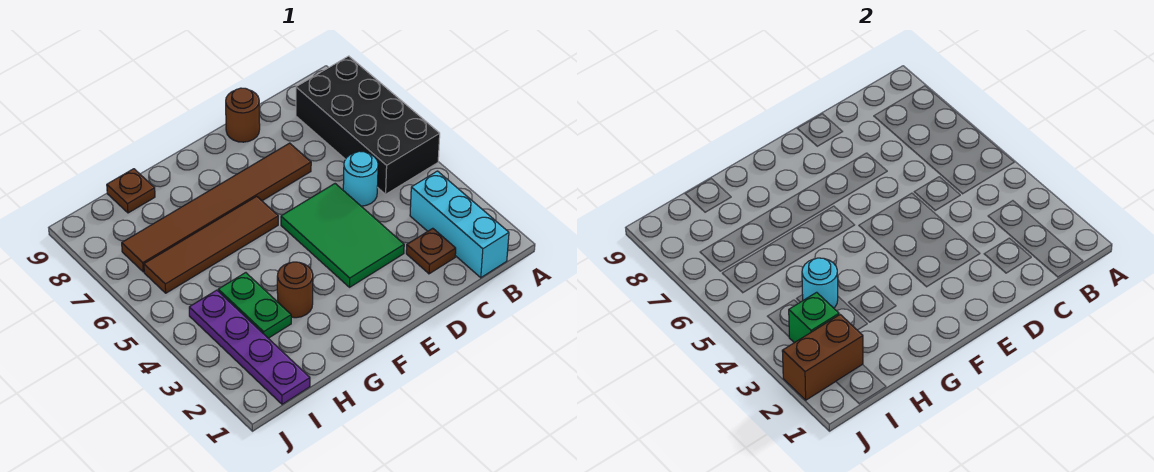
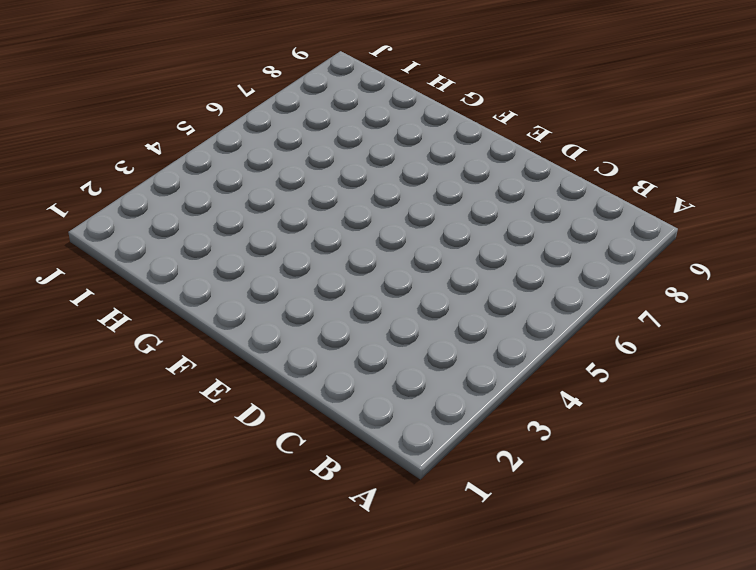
none -> black 2x4 brick [296,56,440,194]
none -> cyan 1x3 brick [410,171,509,278]
none -> brown 1x1 plate [406,228,456,274]

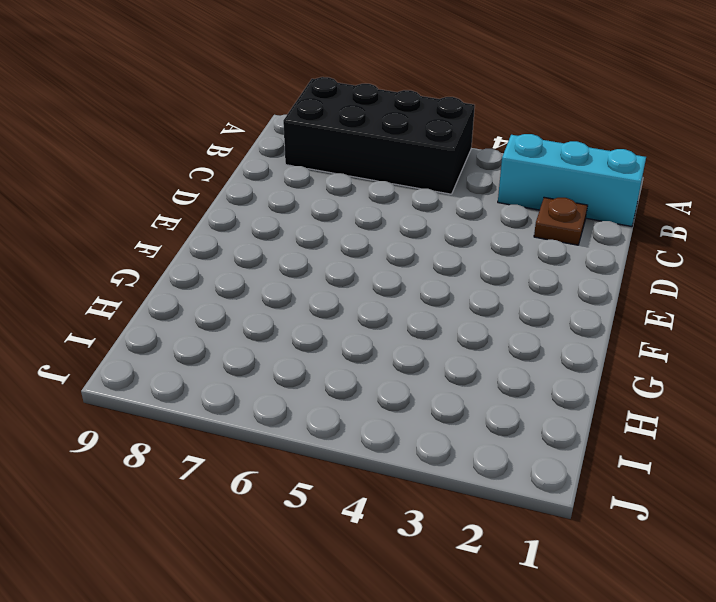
none -> cyan 1x1 round brick [343,151,378,206]
none -> green 2x3 tile [281,184,404,287]
none -> brown 1x6 tile [122,143,311,272]

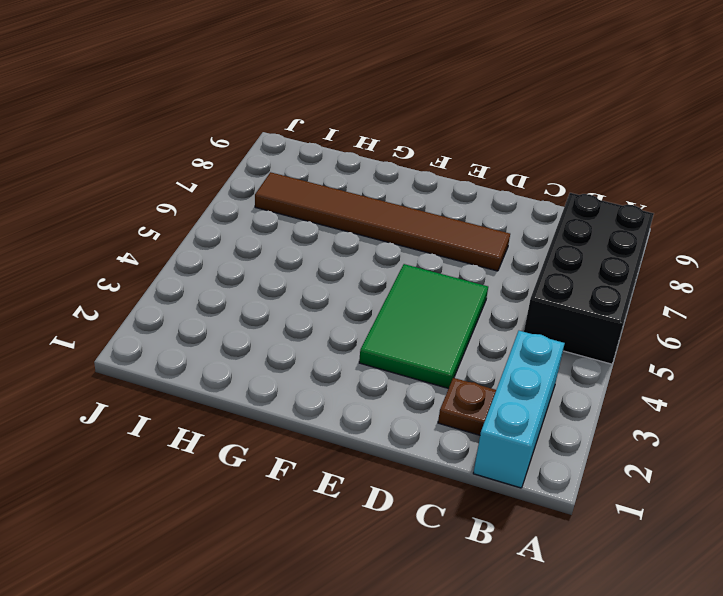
none -> cyan 1x1 round brick [343,151,378,206]
none -> brown 1x1 round brick [226,88,260,142]
none -> brown 1x4 tile [144,196,278,293]

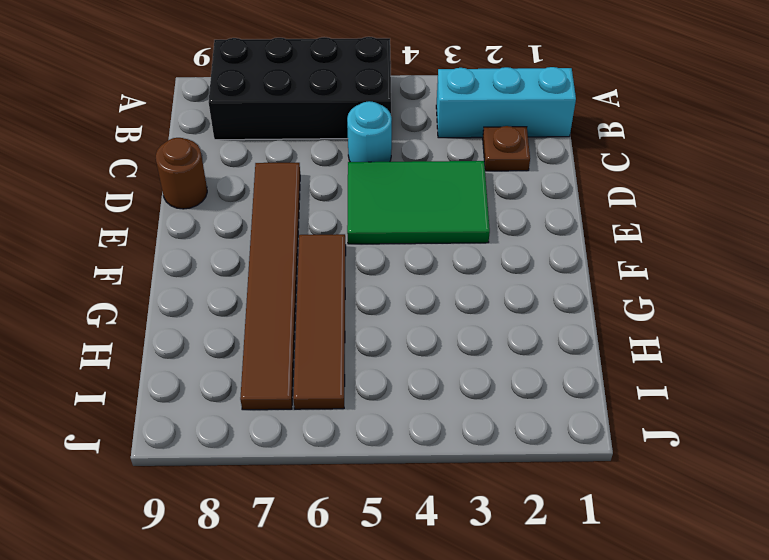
none -> brown 1x1 round brick [277,262,313,318]
none -> green 1x2 plate [218,273,291,338]
none -> brown 1x1 plate [107,169,155,213]

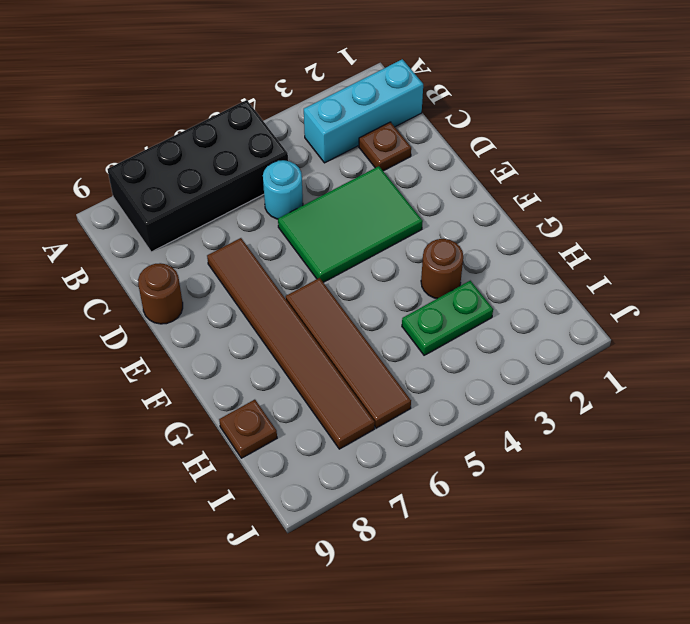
none -> purple 1x4 plate [189,290,310,404]
none -> cyan 1x1 round brick [802,258,838,308]
none -> brown 1x2 brick [782,315,863,400]

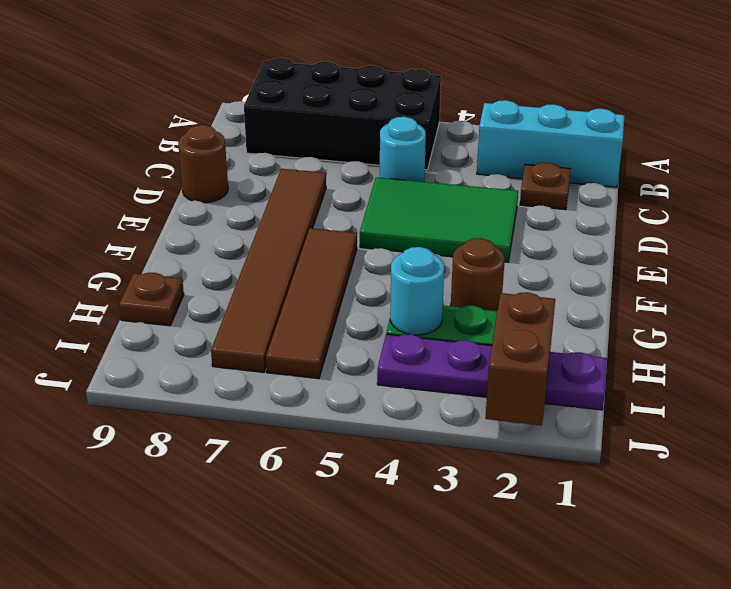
none -> green 1x1 brick [789,292,839,343]

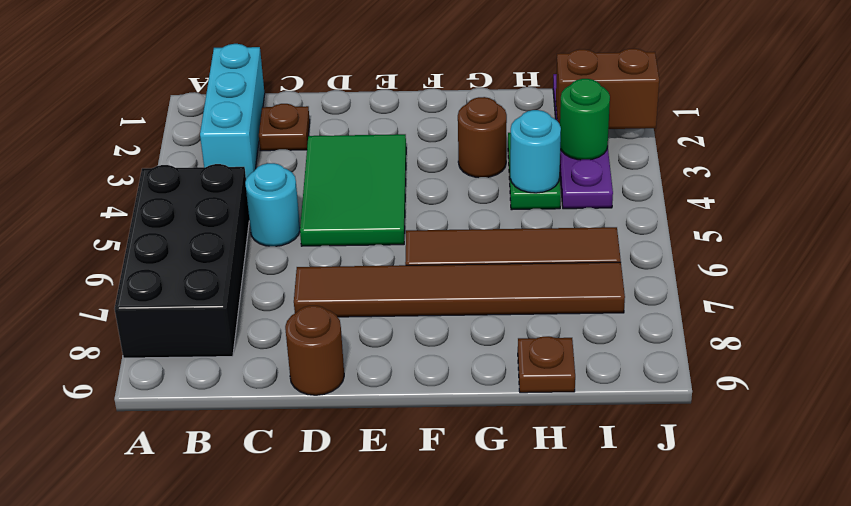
green 1x1 round brick [560,79,610,160] -> green 1x1 brick [789,292,839,343]

